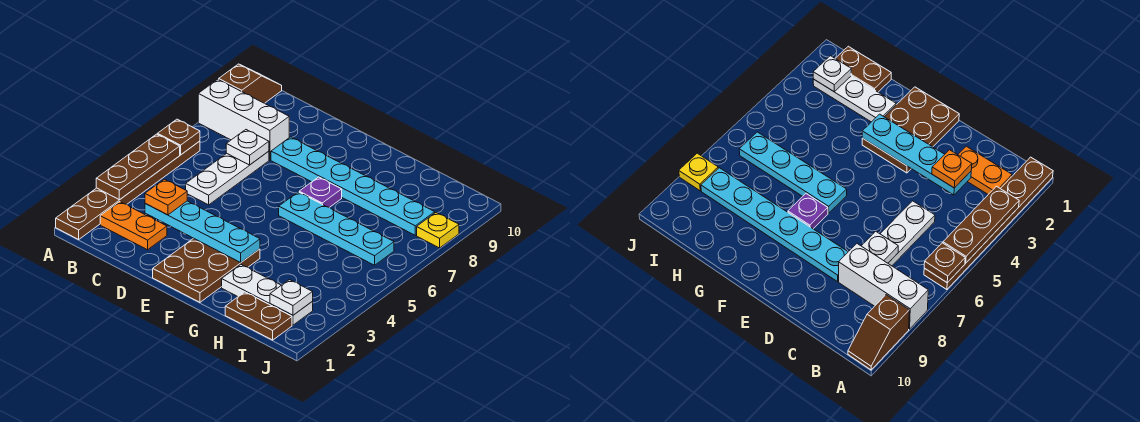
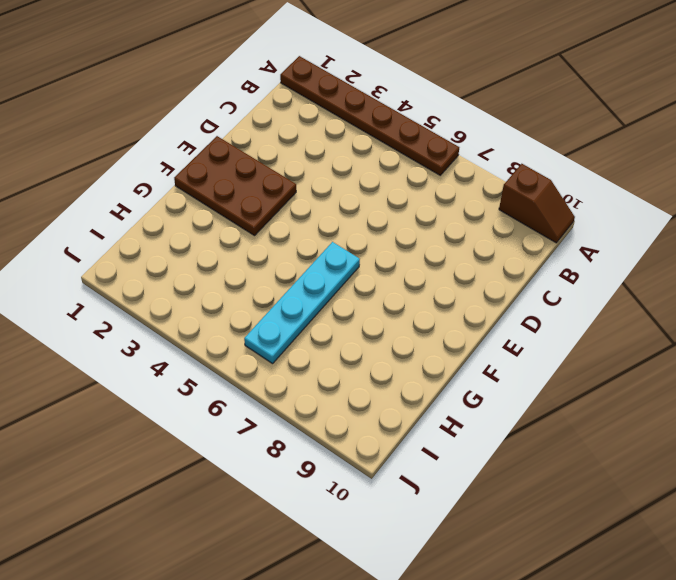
none -> white 1x3 brick [198,79,289,160]
none -> orange 1x2 plate [100,202,167,250]
none -> white 1x3 plate [186,151,269,205]

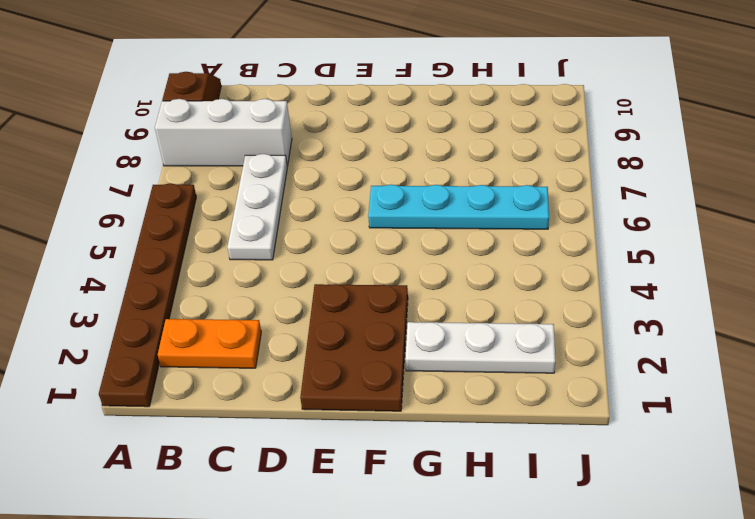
none -> cyan 1x6 plate [271,137,435,235]
none -> purple 1x1 plate [299,177,342,208]
none -> brown 1x2 plate [225,292,292,340]

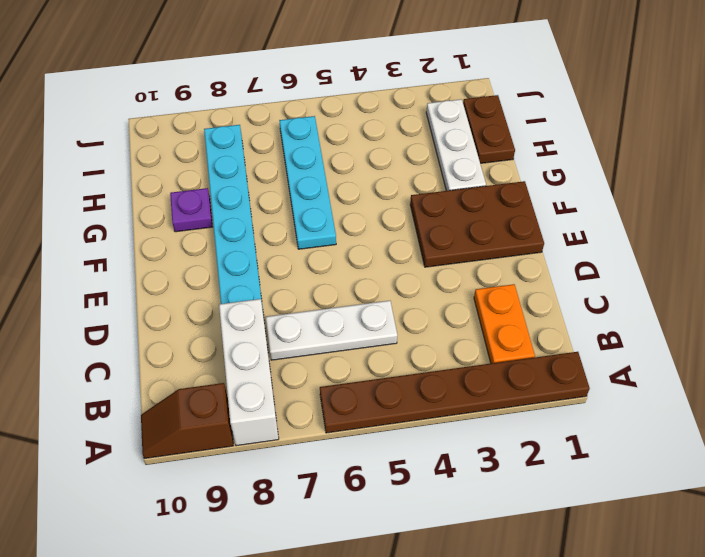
purple 1x1 plate [170,188,212,232] -> purple 1x1 plate moved to [299,177,342,208]
none -> yellow 1x1 plate [417,213,459,248]
none -> brown 1x3 plate [96,134,180,200]
none -> brown 1x1 plate [158,119,200,155]

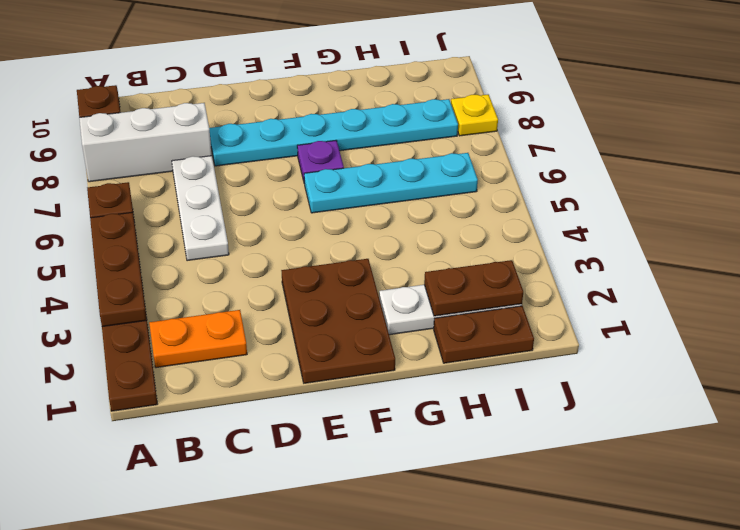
brown 1x2 plate [424,260,523,316] -> white 1x1 plate [270,280,313,315]
none -> cyan 1x4 plate [145,201,260,262]
none -> white 1x1 plate [226,130,269,165]
none -> orange 1x1 plate [145,179,187,215]

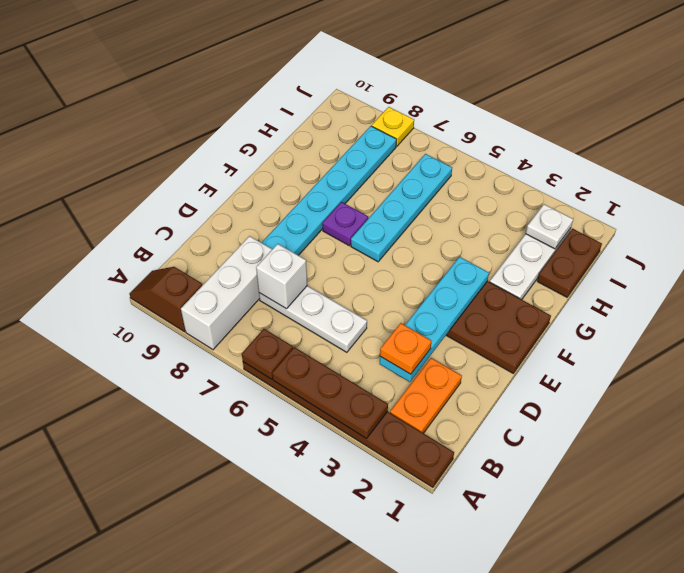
white 1x1 brick [256,244,307,309] -> white 1x1 plate [226,130,269,165]

